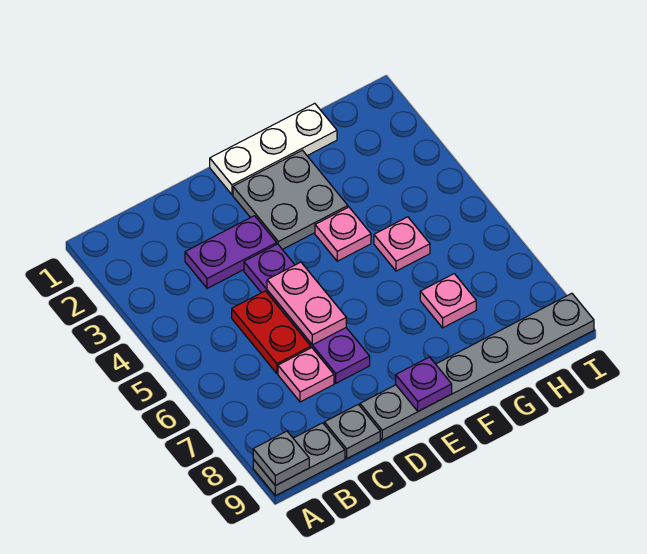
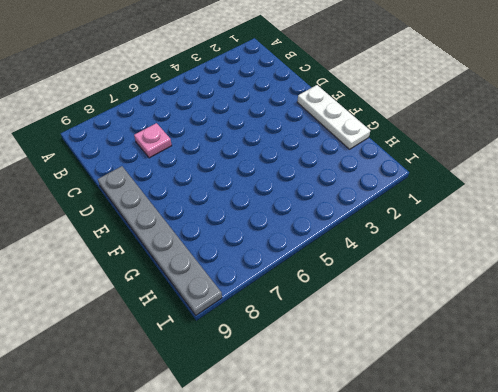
none -> grey 1x2 plate [253,423,345,496]
none -> purple 1x2 plate [185,216,277,288]
none -> red 1x2 plate [232,291,311,373]

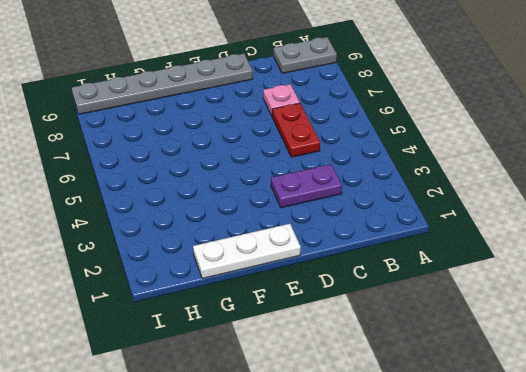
none -> grey 1x1 plate [324,405,380,458]
none -> purple 1x4 plate [244,244,370,383]
none -> grey 2x2 plate [233,150,348,249]

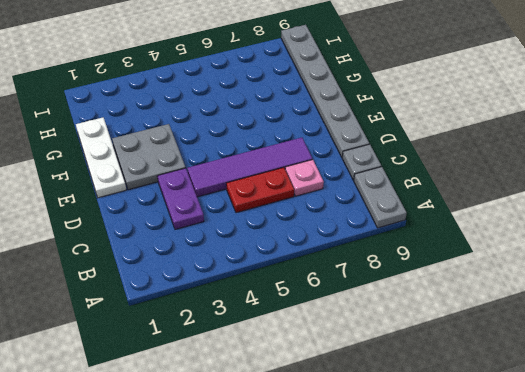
purple 1x4 tile [187,138,312,197] -> purple 1x4 plate [244,244,370,383]
none -> pink 1x1 plate [315,207,371,261]
none -> pink 1x1 plate [374,217,430,271]
none -> pink 1x1 plate [420,274,476,328]

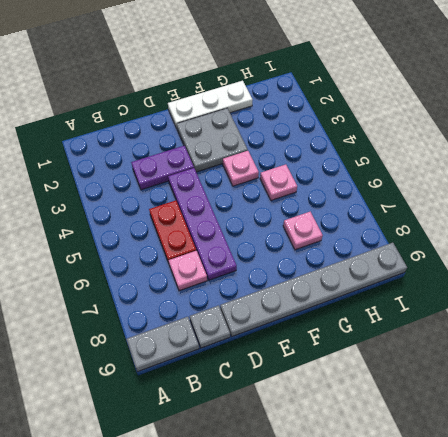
none -> grey 1x1 plate [253,431,309,486]
none -> pink 1x2 plate [267,262,346,345]
none -> purple 1x1 plate [396,357,452,411]

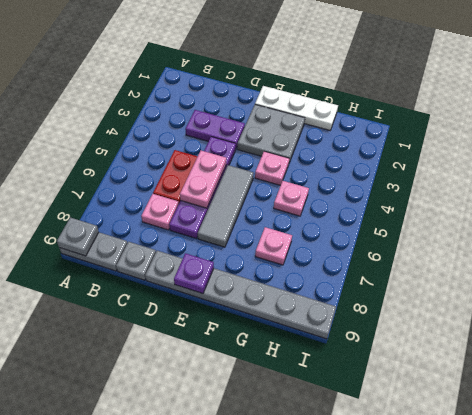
grey 1x3 tile [198,165,254,247] -> none

